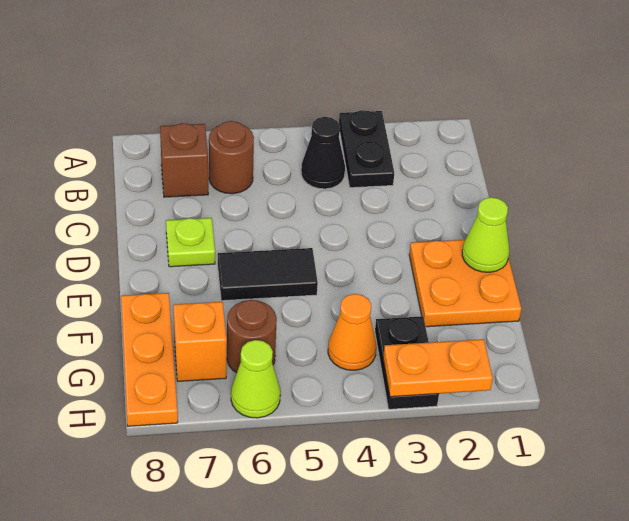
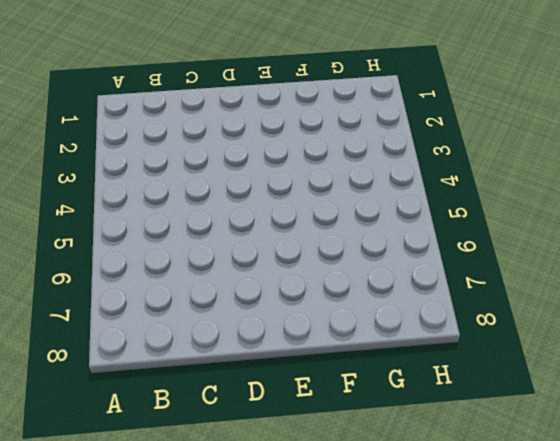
none -> black 1x2 plate [339,110,394,188]
none -> black 1x1 cone [301,117,345,189]
none -> brown 1x1 round brick [209,121,254,194]

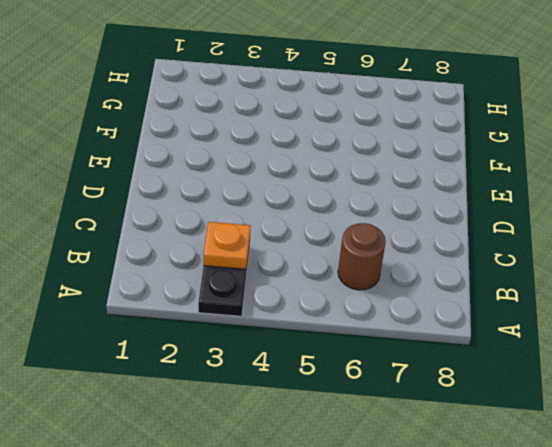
orange 1x1 plate [204,222,250,269] -> none
none -> black 1x1 cone [301,117,345,189]
none -> brown 1x1 brick [160,123,208,197]
none -> lime 1x1 plate [166,218,215,267]

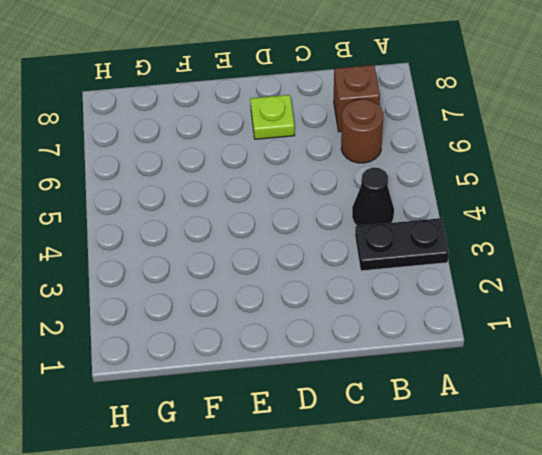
none -> orange 2x2 plate [409,240,521,327]
none -> black 1x2 tile [218,248,318,301]
none -> orange 1x3 plate [121,293,178,426]

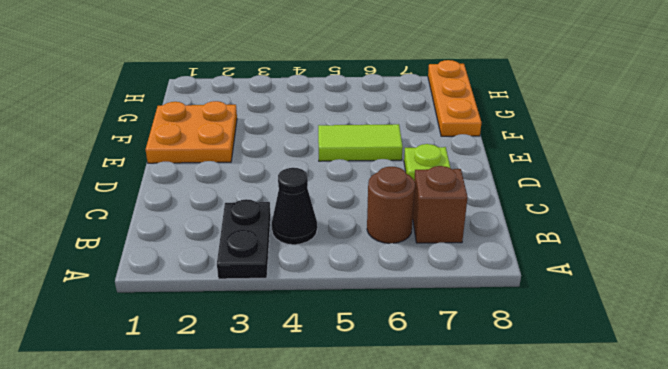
lime 1x2 tile [318,124,403,161] -> black 1x2 tile [218,248,318,301]
none -> black 1x2 plate [375,316,439,409]
none -> orange 1x1 cone [328,294,376,370]
none -> brown 1x1 round brick [227,300,277,373]

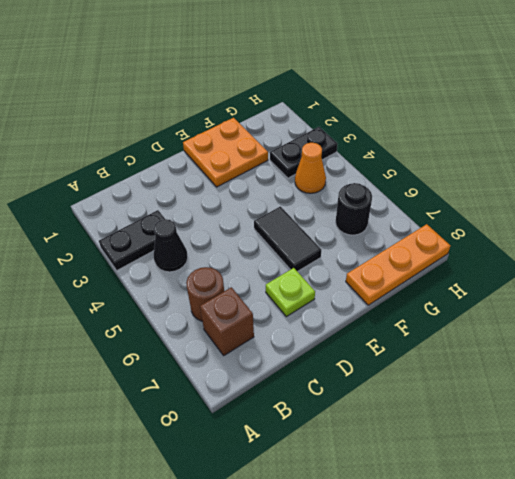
black 1x1 round brick [335,183,372,235] -> brown 1x1 round brick [227,300,277,373]
none -> orange 1x1 brick [173,302,227,381]
none -> lime 1x1 cone [231,340,280,418]
none -> lime 1x1 cone [462,197,509,272]

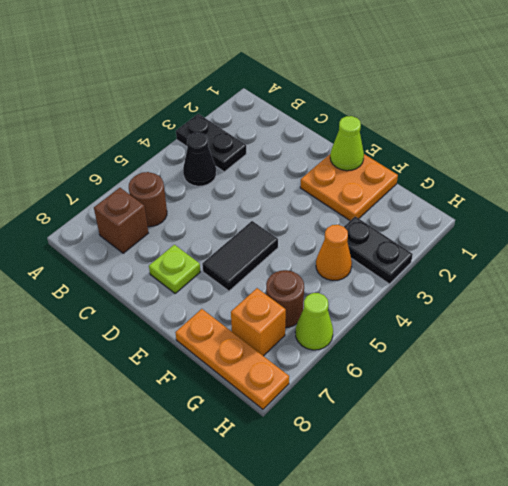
none -> orange 1x2 plate [383,339,493,397]

